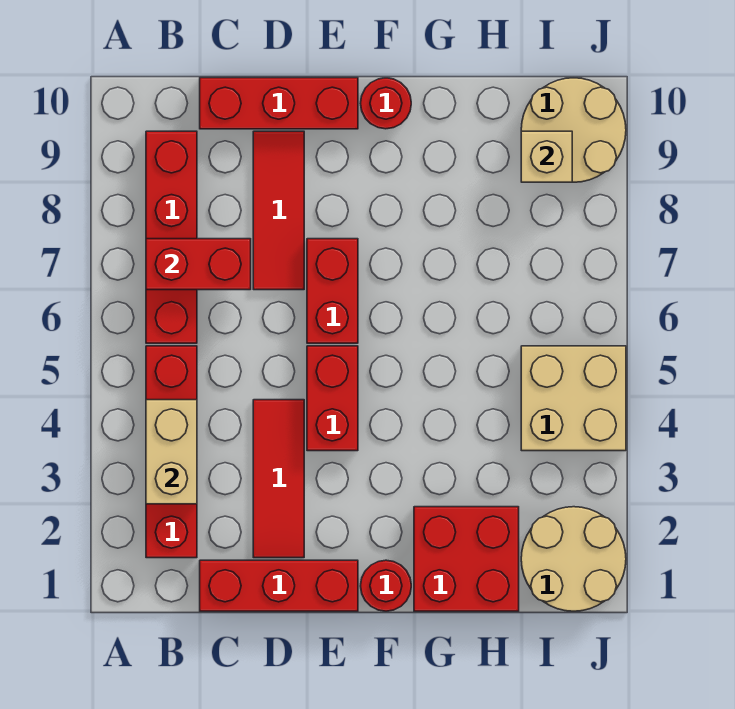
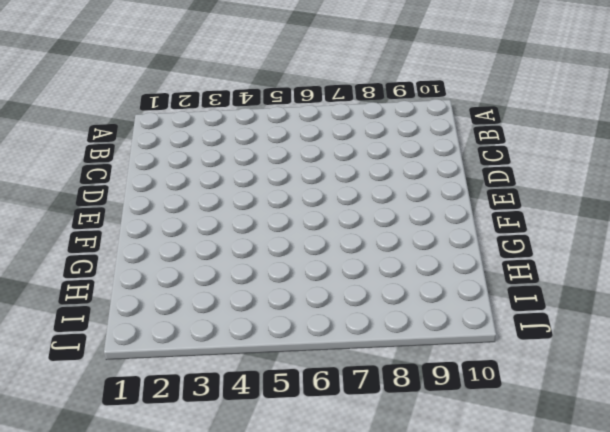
none -> red 1x4 brick [146,346,197,558]
none -> red 1x4 brick [146,131,197,343]
none -> red 1x3 brick [200,560,358,611]

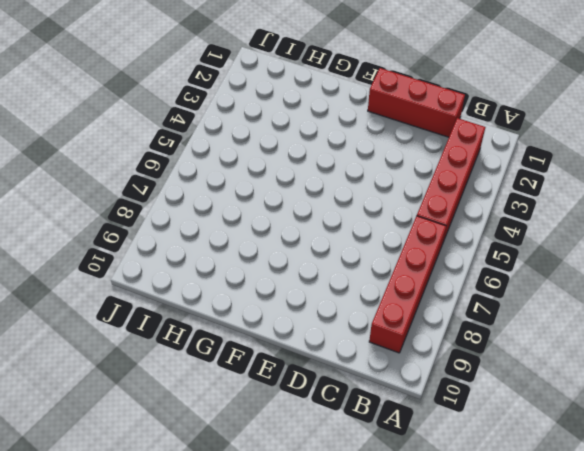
none -> red 1x3 brick [200,78,358,129]
none -> red 1x3 tile [253,400,304,558]
none -> red 1x3 tile [253,131,304,290]

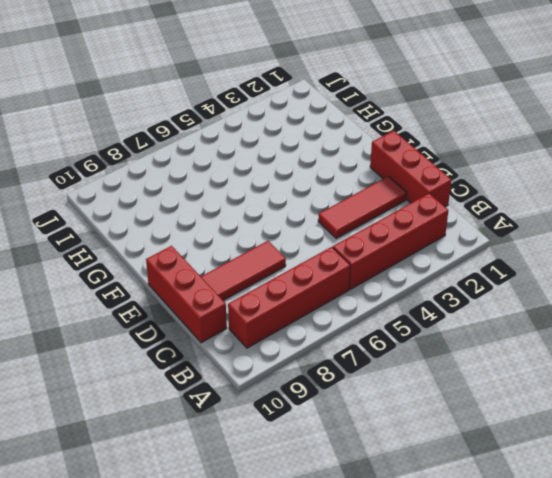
none -> red 1x2 brick [307,346,358,451]
none -> red 1x2 brick [307,239,358,343]
none -> red 1x1 round brick [361,560,411,611]

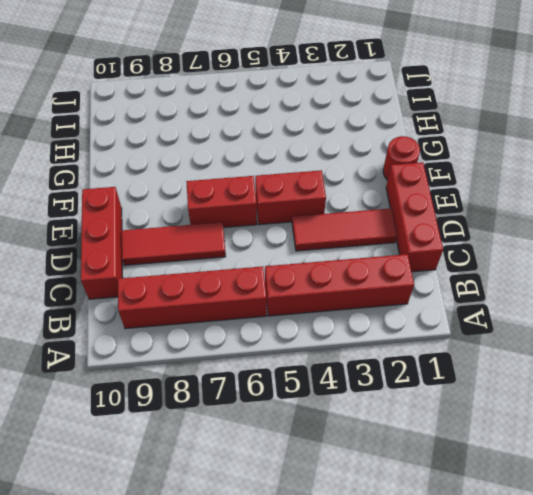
none -> red 1x1 round brick [360,78,411,129]
none -> red 2x2 brick [414,507,519,611]
none -> tan 2x2 round brick [521,507,626,611]

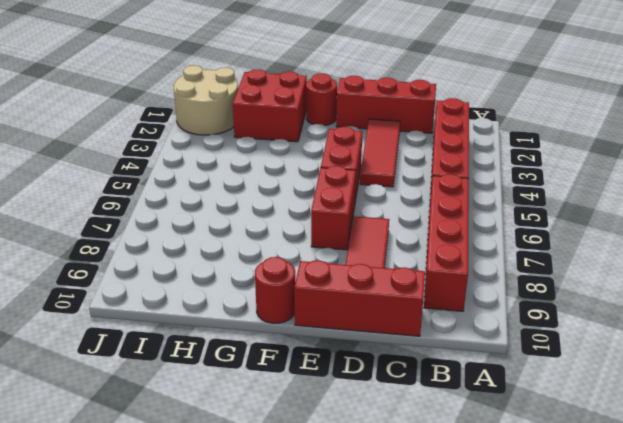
none -> tan 2x2 brick [521,346,626,451]
none -> tan 2x2 round brick [521,78,626,182]
none -> tan 1x2 brick [146,400,197,504]

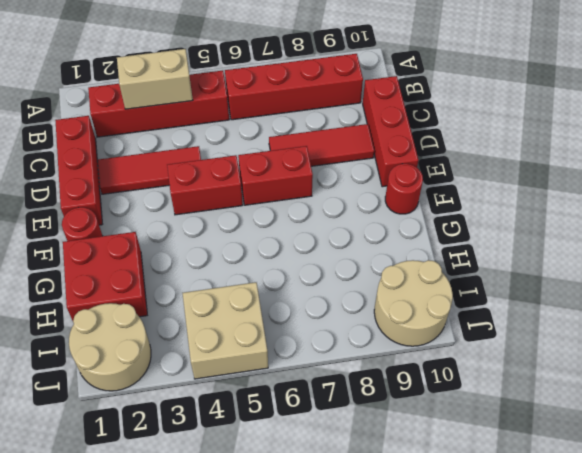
none -> red 1x2 brick [146,239,251,290]
none -> tan 1x1 brick [521,131,572,182]

